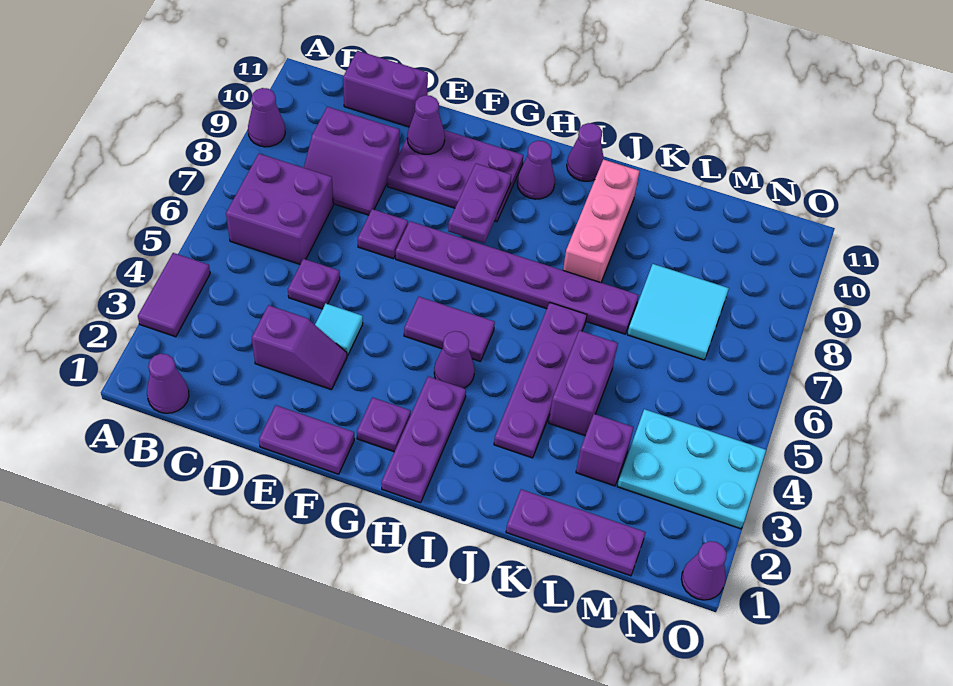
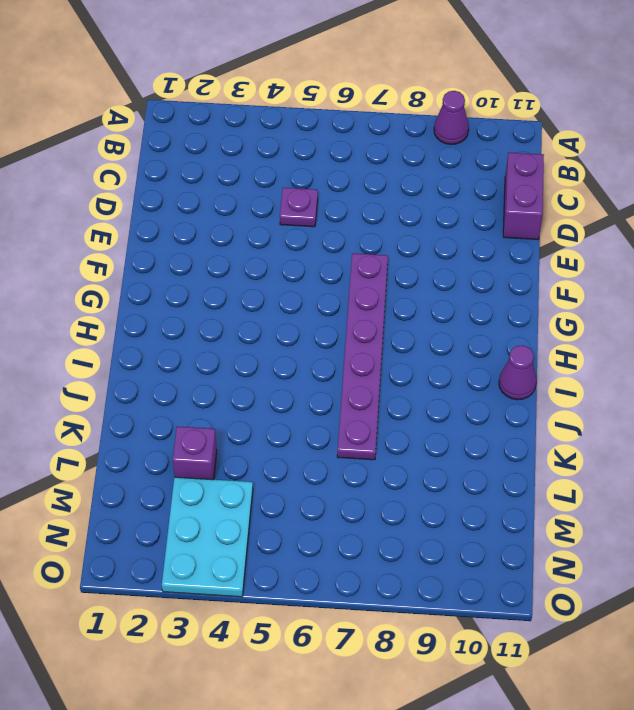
none -> purple 1x2 tile [138,253,210,337]
none -> purple 1x1 cone [147,354,189,413]
none -> purple 2x2 brick [226,154,333,264]

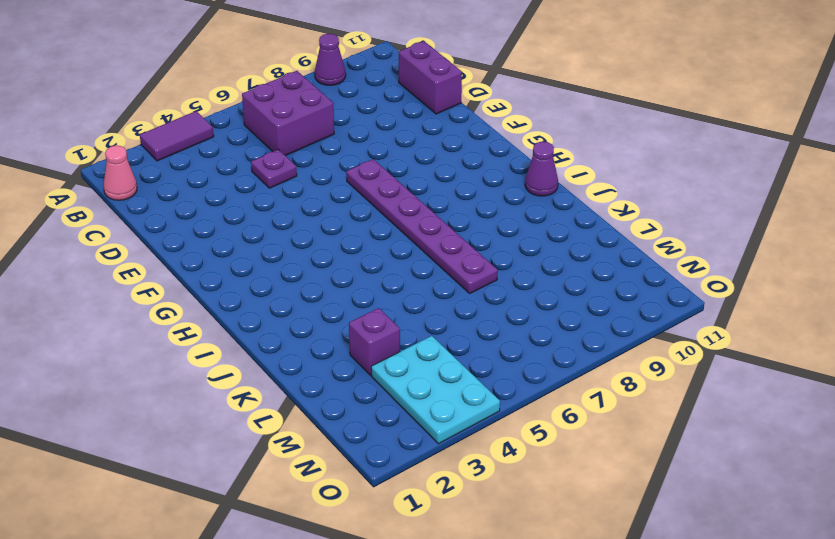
pink 1x1 cone [104,146,137,200] -> purple 1x1 cone [147,354,189,413]
none -> purple 2x2 slope [304,107,400,215]
none -> purple 1x2 slope [252,305,347,390]
none -> purple 1x2 plate [259,405,354,474]

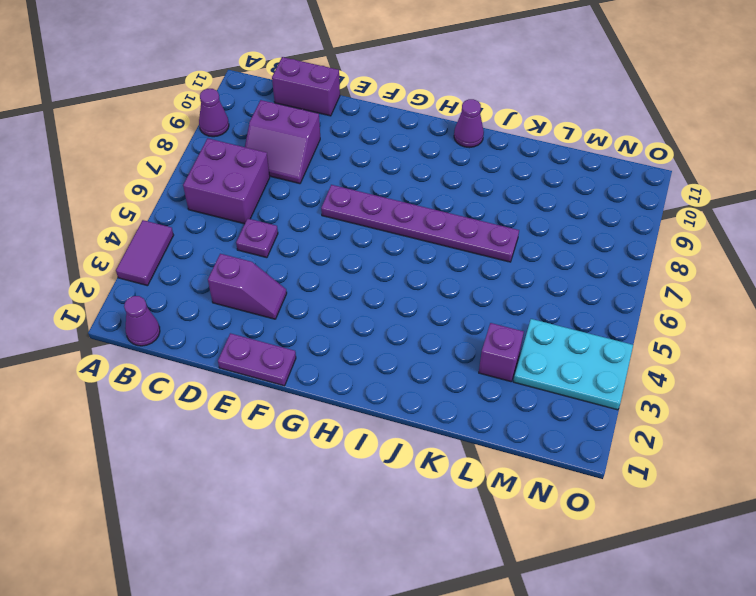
none -> cyan 1x1 tile [315,304,363,356]
none -> purple 1x1 plate [358,209,408,259]
none -> purple 2x3 plate [387,130,523,222]

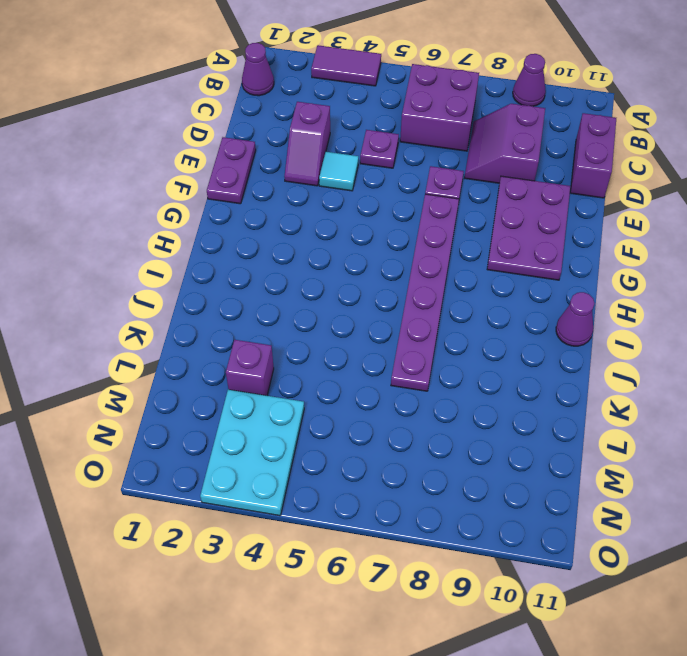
none -> purple 1x1 plate [357,398,411,452]
none -> purple 1x2 tile [404,297,495,361]
none -> purple 1x3 plate [381,376,466,503]

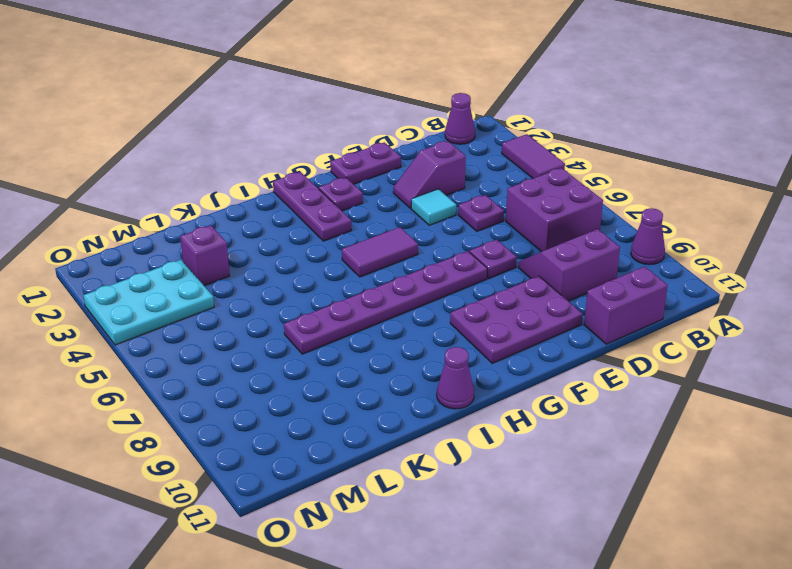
none -> purple 1x1 cone [434,331,475,388]
none -> purple 1x1 cone [517,141,555,199]
none -> purple 1x4 plate [494,303,587,458]

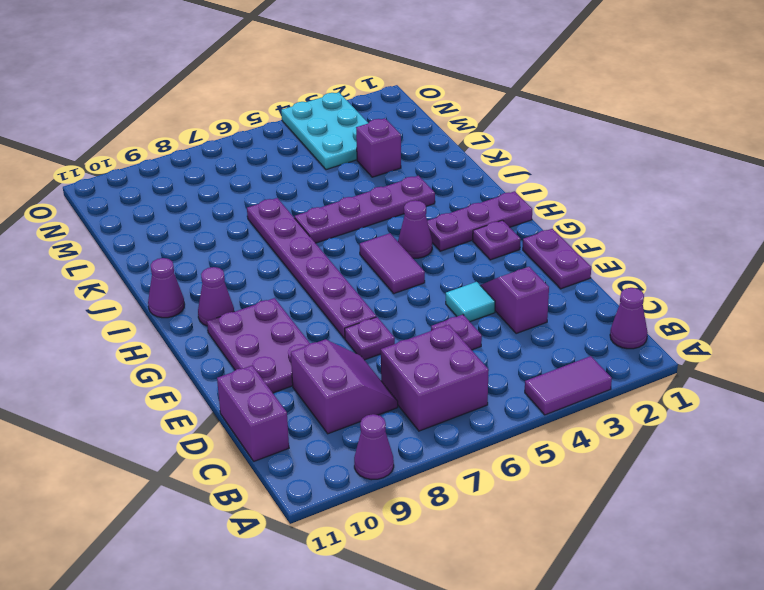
none -> pink 1x3 brick [563,159,639,283]
none -> purple 1x3 plate [506,489,646,576]
none -> purple 1x2 brick [549,330,618,436]

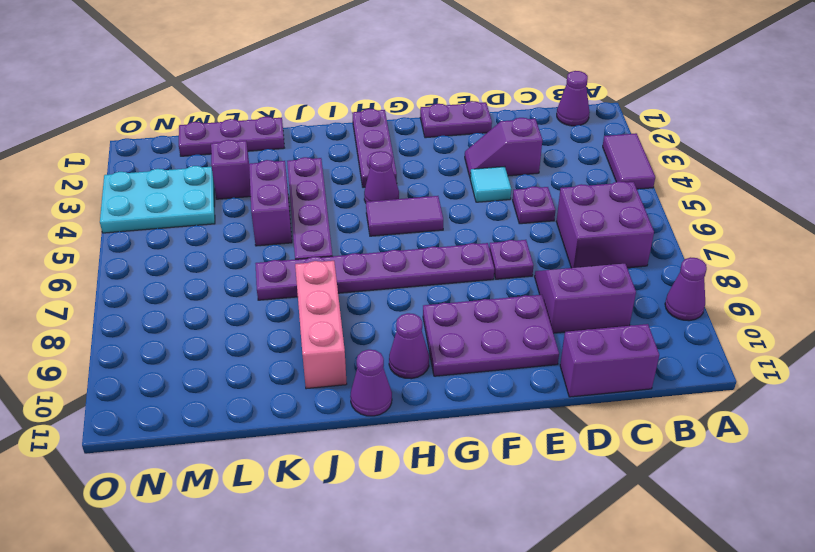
none -> purple 1x1 plate [357,398,411,452]
none -> cyan 2x2 tile [627,264,729,360]
none -> purple 1x1 cone [681,541,726,600]

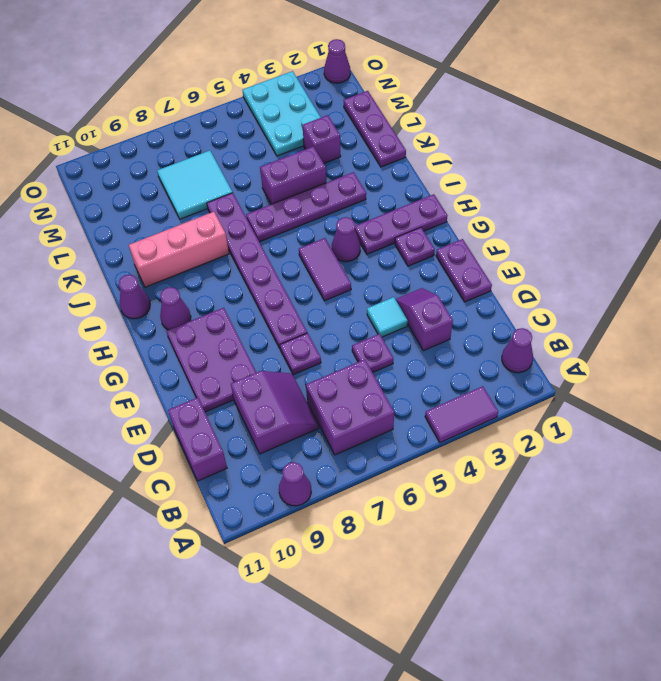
none -> purple 1x1 cone [407,95,445,154]
none -> purple 1x2 plate [448,164,511,243]

